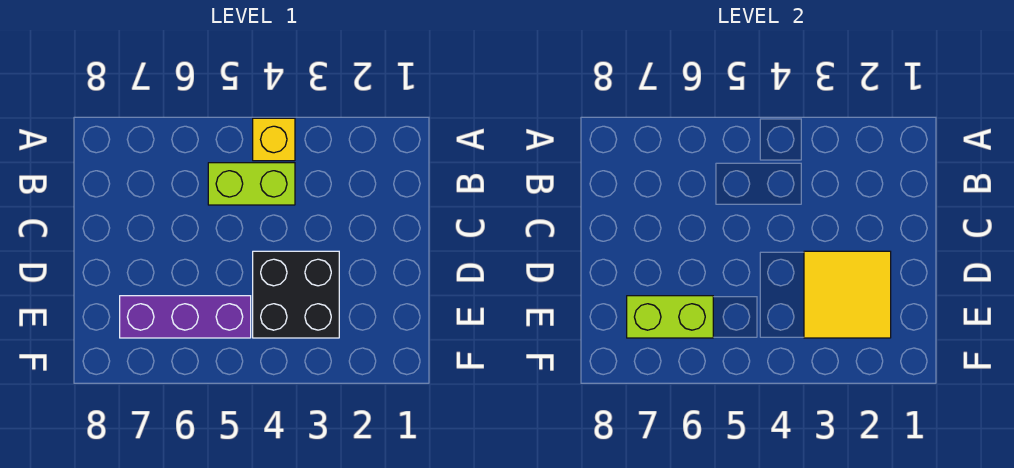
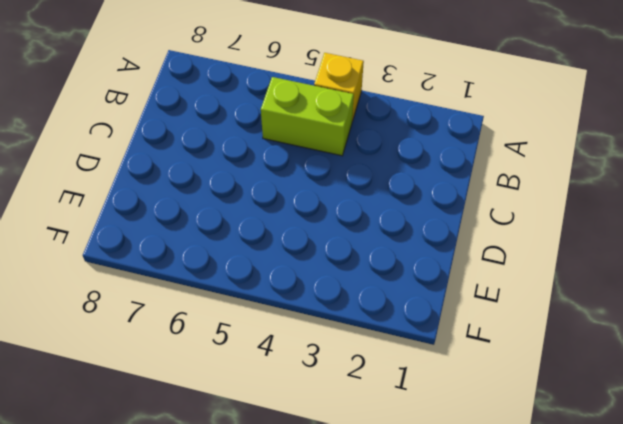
none -> black 2x2 brick [253,251,339,338]
none -> purple 1x3 brick [120,296,251,338]

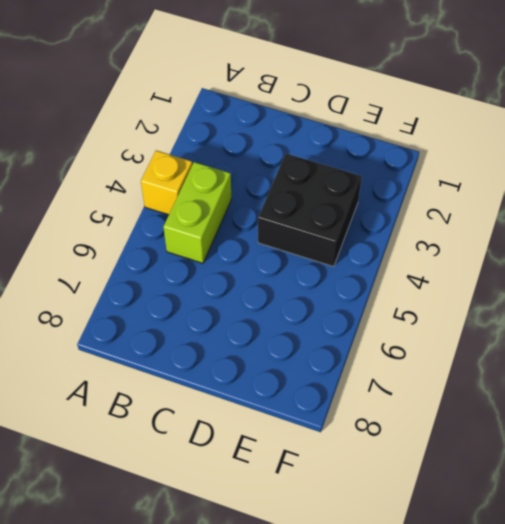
none -> purple 1x3 brick [120,296,251,338]
none -> yellow 2x2 tile [804,251,891,338]

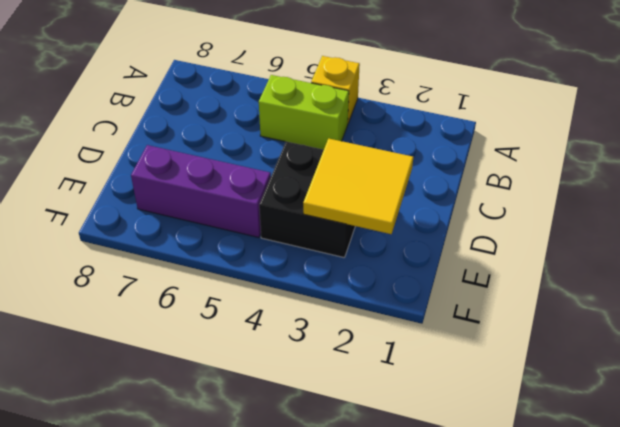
none -> lime 1x2 brick [627,296,713,338]

